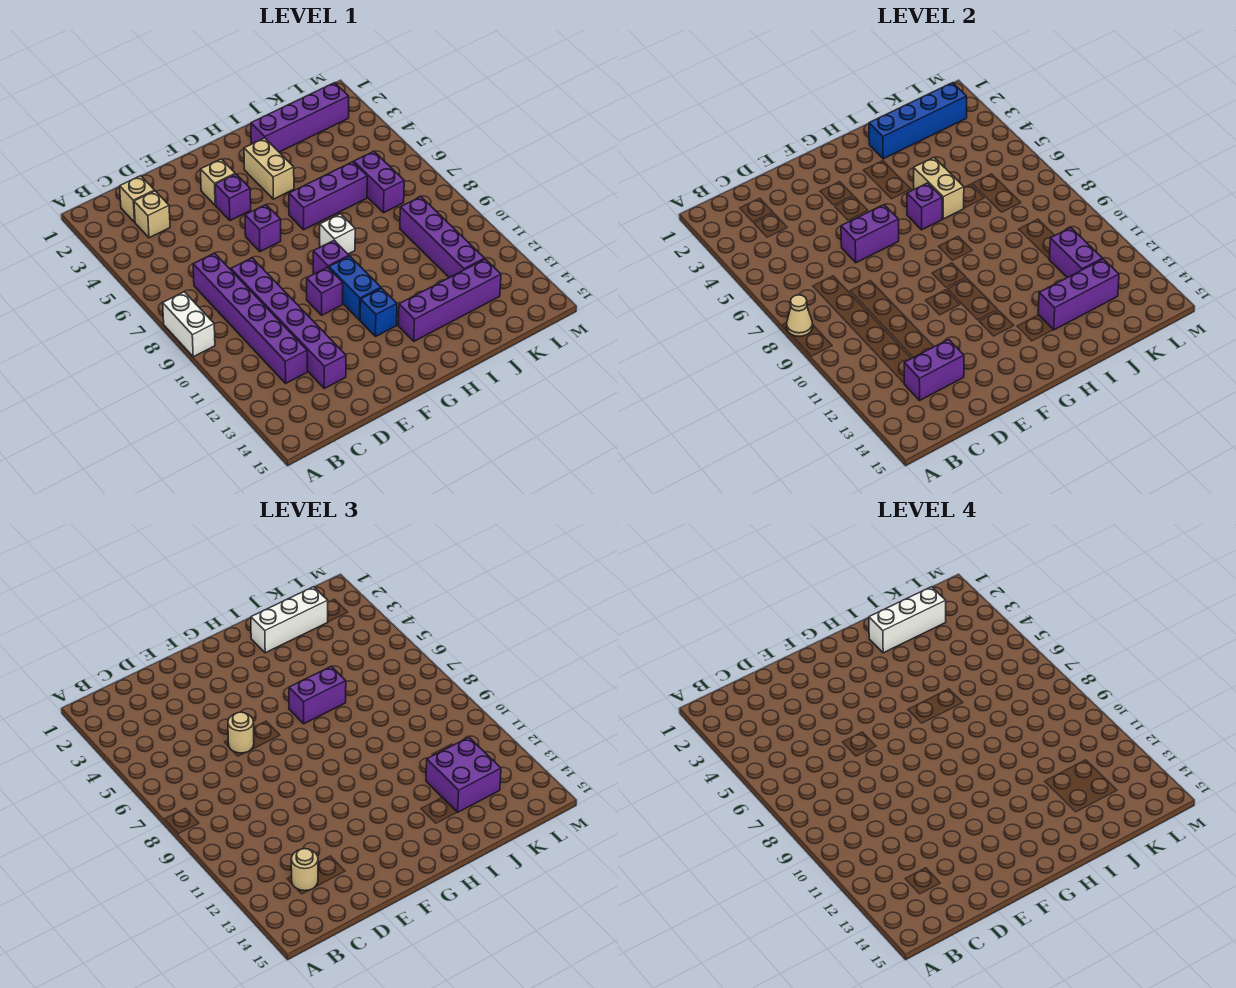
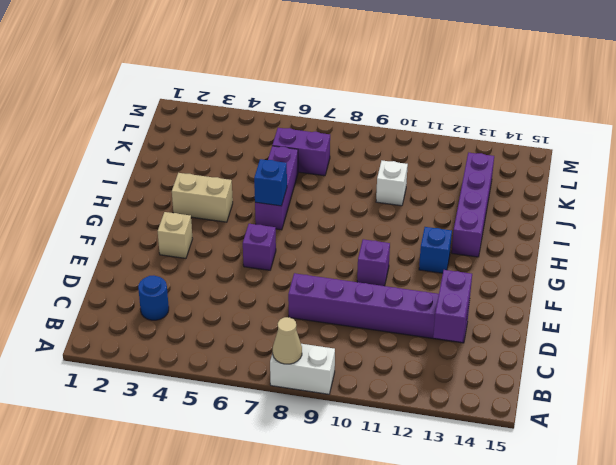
blue 1x1 round brick [138,276,169,320] -> tan 1x1 brick [134,191,170,238]
blue 1x1 brick [254,159,287,206] -> purple 1x1 brick [907,183,942,230]
white 1x1 brick [376,161,408,206] -> white 1x1 brick moved to [320,214,355,254]
none -> tan 1x1 brick [120,176,155,222]
none -> purple 1x6 brick [193,253,307,383]
none -> purple 1x1 brick [215,174,251,221]
none -> purple 1x1 brick [313,240,349,274]

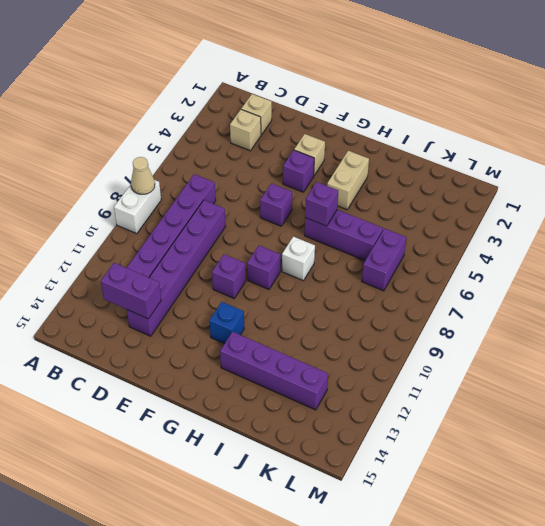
none -> blue 1x2 brick [329,256,381,320]
none -> purple 1x4 brick [251,83,349,152]
none -> purple 1x4 brick [400,196,485,278]
none -> purple 1x2 brick [841,205,899,263]

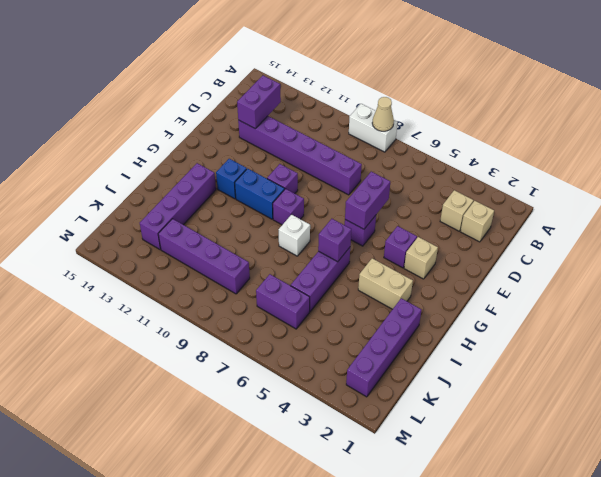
none -> purple 1x6 brick [193,253,307,383]
none -> blue 1x4 brick [869,83,967,159]
none -> tan 1x2 brick [914,157,964,219]
none -> purple 1x3 brick [1038,259,1119,330]

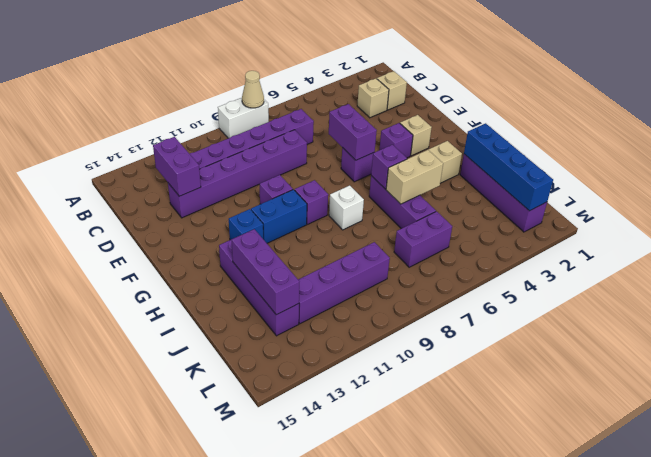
none -> purple 1x2 brick [1049,228,1103,278]
none -> tan 1x1 round brick [291,849,318,891]
none -> tan 1x1 round brick [228,712,254,753]
none -> purple 1x2 brick [289,666,346,724]

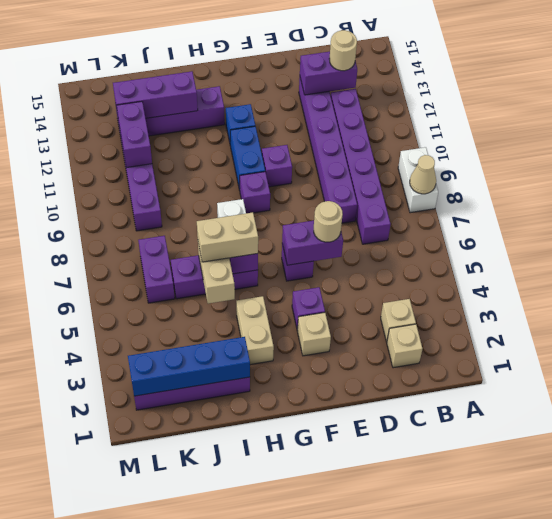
tan 1x2 brick [197,212,258,262] -> purple 1x2 brick [289,666,346,724]
none -> white 1x3 brick [251,587,328,653]
none -> purple 2x2 brick [426,737,501,812]
none -> white 1x3 brick [869,587,946,653]

